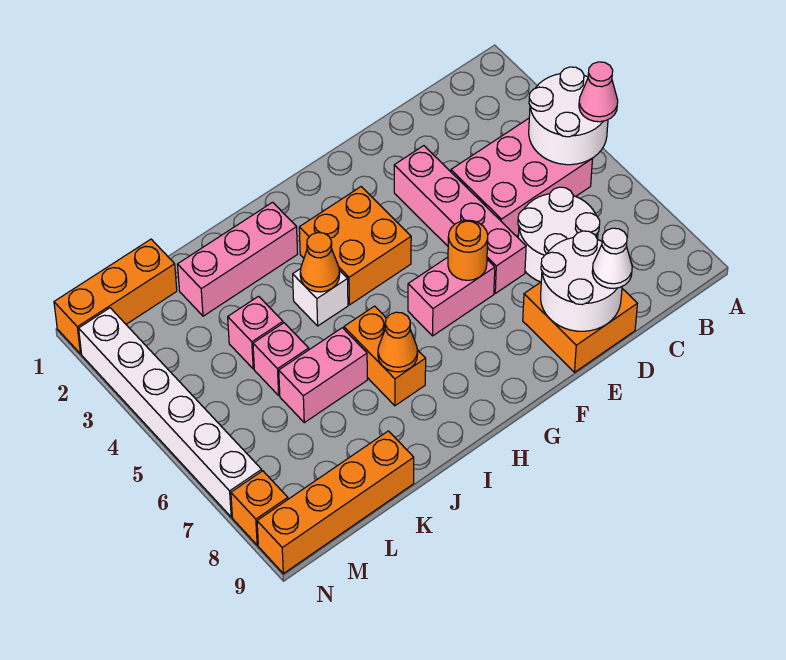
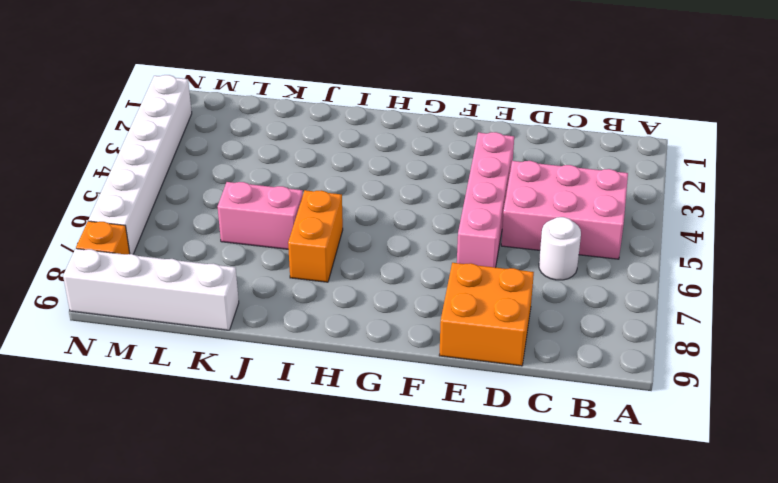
white 1x1 round brick [539,217,581,280] -> white 2x2 round brick [518,187,600,282]
white 1x4 brick [63,249,239,330] -> orange 1x4 brick [257,431,414,574]
none -> pink 1x2 brick [408,257,495,336]
none -> orange 2x2 brick [299,187,411,305]
none -> pink 1x3 brick [177,202,298,316]

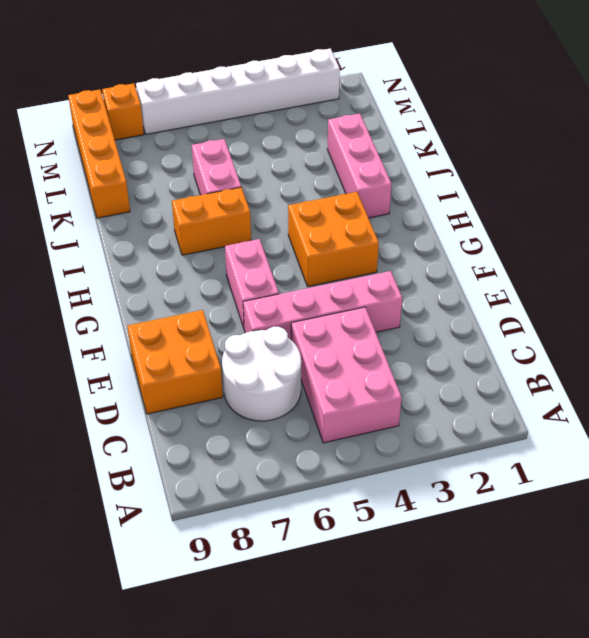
none -> white 1x1 brick [293,269,348,326]
none -> pink 1x1 brick [228,296,283,369]
none -> pink 1x1 brick [253,323,309,395]

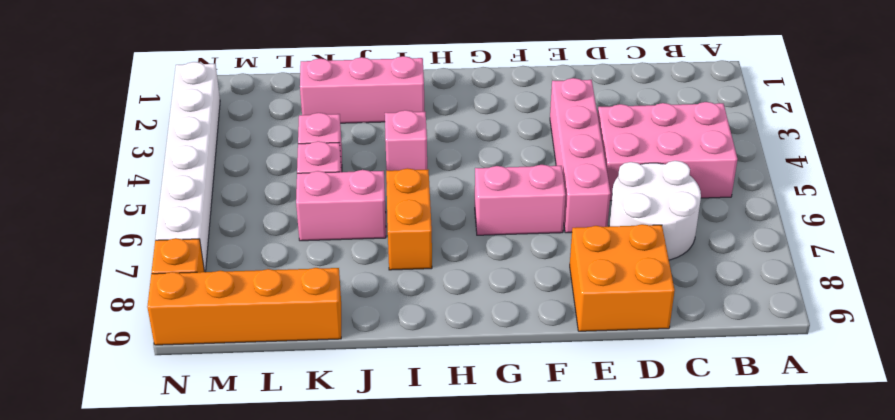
pink 1x1 brick [385,110,427,171] -> white 1x1 brick [293,269,348,326]
none -> orange 2x2 brick [299,187,411,305]
none -> orange 1x3 brick [54,239,177,354]
none -> white 2x2 round brick [529,67,608,165]

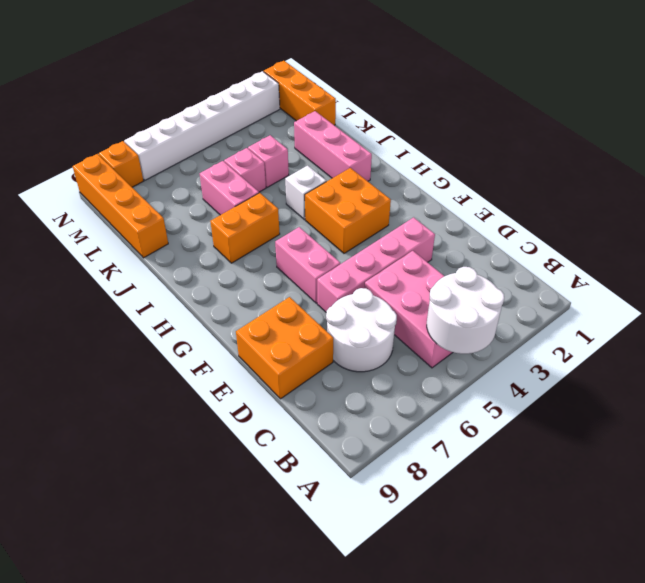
none -> white 2x2 round brick [541,231,622,331]
none -> orange 1x1 round brick [448,220,488,280]
none -> orange 1x1 cone [300,233,340,292]

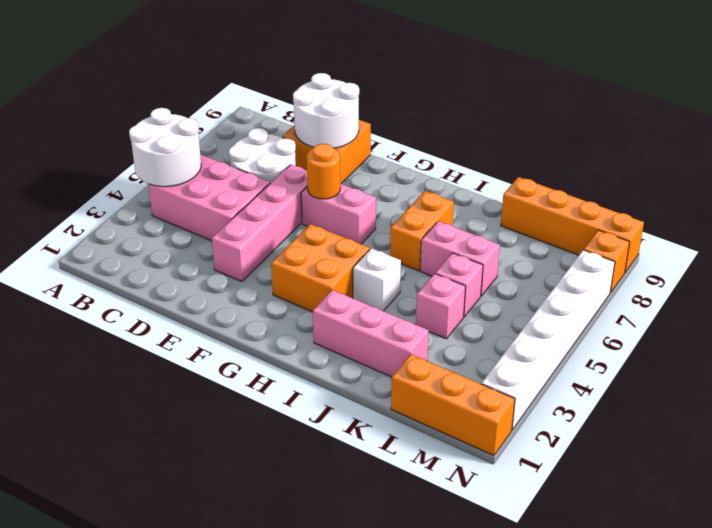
none -> orange 1x1 cone [300,233,340,292]
none -> orange 1x1 cone [378,312,418,372]
none -> pink 1x1 cone [579,62,618,122]

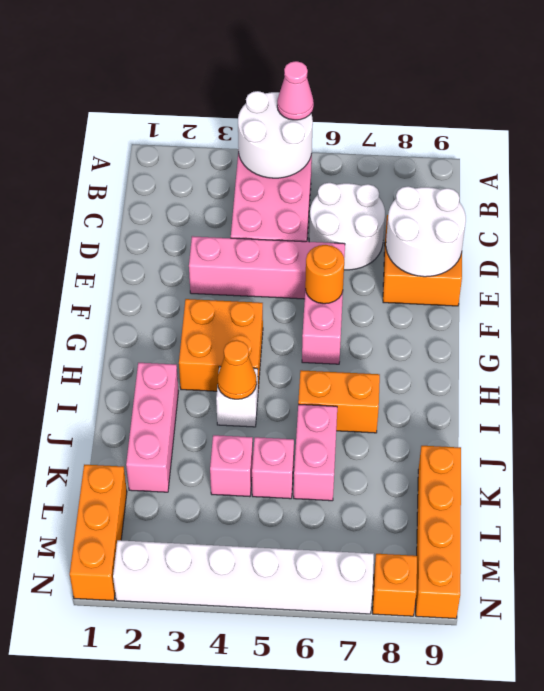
none -> orange 1x1 cone [378,312,418,372]
none -> white 1x1 cone [592,228,632,289]

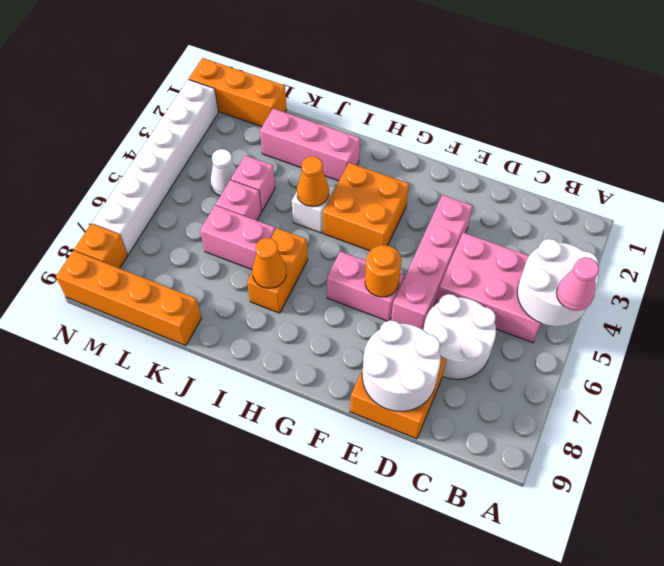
white 1x1 cone [210,149,236,196] -> white 1x1 cone moved to [592,228,632,289]

